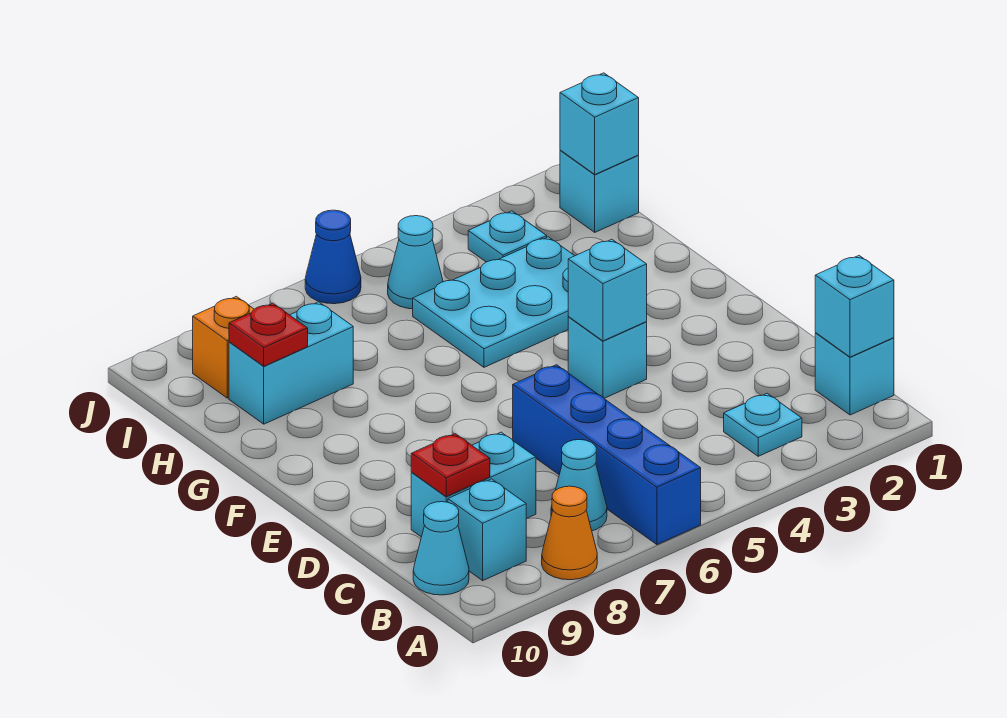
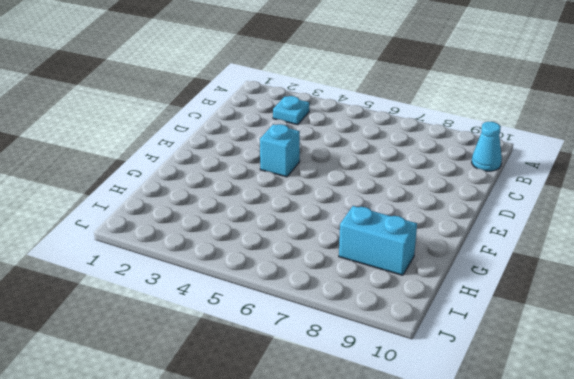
none -> blue 1x4 brick [513,365,701,545]
none -> orange 1x1 cone [542,486,597,580]
none -> cyan 1x1 brick [815,333,894,415]

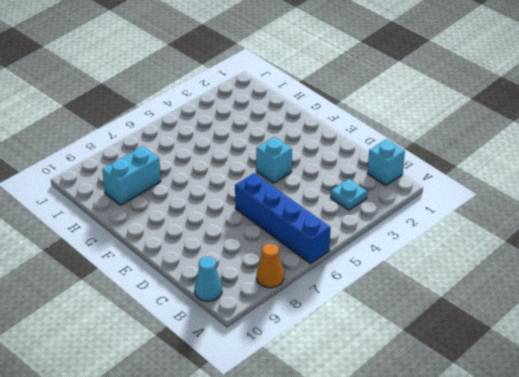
none -> cyan 1x1 cone [551,440,607,531]
none -> cyan 1x1 brick [448,479,526,580]
none -> cyan 1x2 brick [411,432,536,537]

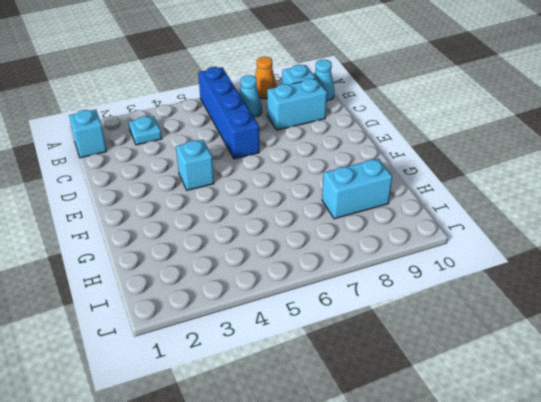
none -> cyan 2x3 plate [413,237,574,367]
none -> cyan 1x1 brick [560,150,639,232]
none -> cyan 1x1 plate [468,211,547,262]

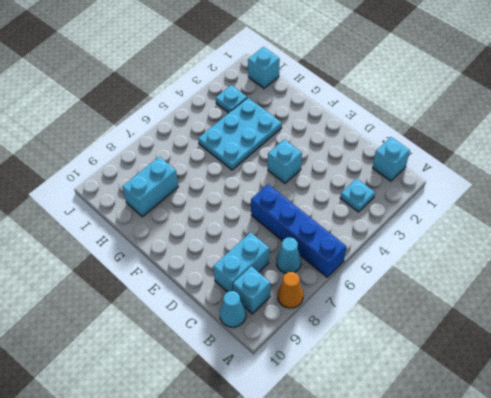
none -> cyan 1x1 cone [388,216,443,309]
none -> orange 1x1 brick [193,296,254,398]
none -> blue 1x1 cone [305,210,361,304]

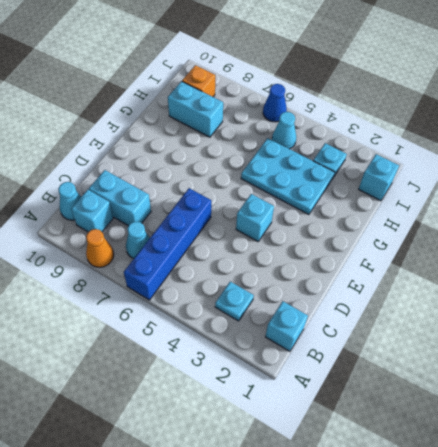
none -> cyan 1x1 brick [815,256,894,357]
none -> red 1x1 plate [411,434,490,497]
none -> cyan 1x1 brick [568,239,647,341]

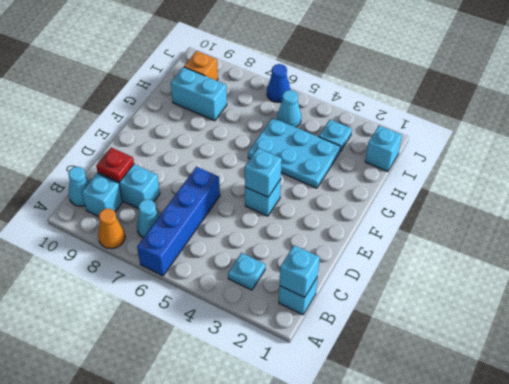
none -> red 1x1 plate [229,303,308,366]
none -> cyan 1x1 brick [560,73,639,174]

